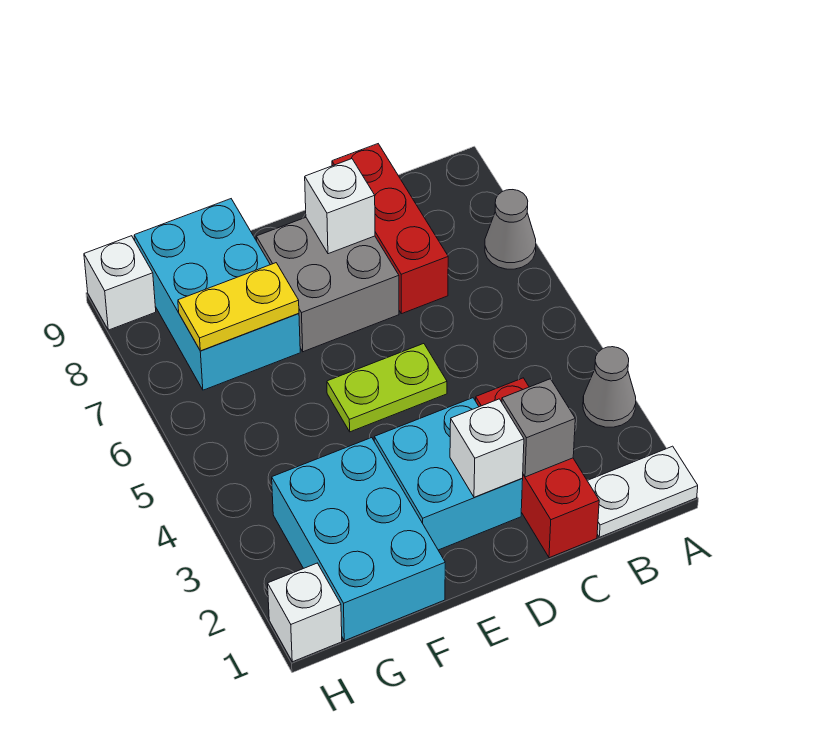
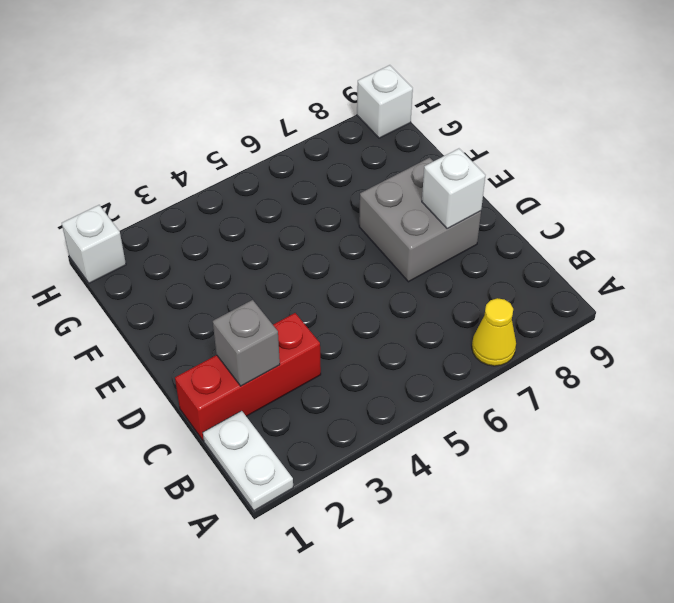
yellow 1x1 cone [472,298,516,366] -> grey 1x1 cone [485,190,536,269]
none -> grey 1x1 cone [583,347,636,427]
none -> red 1x3 brick [332,144,448,314]
none -> cyan 2x2 brick [374,398,523,550]

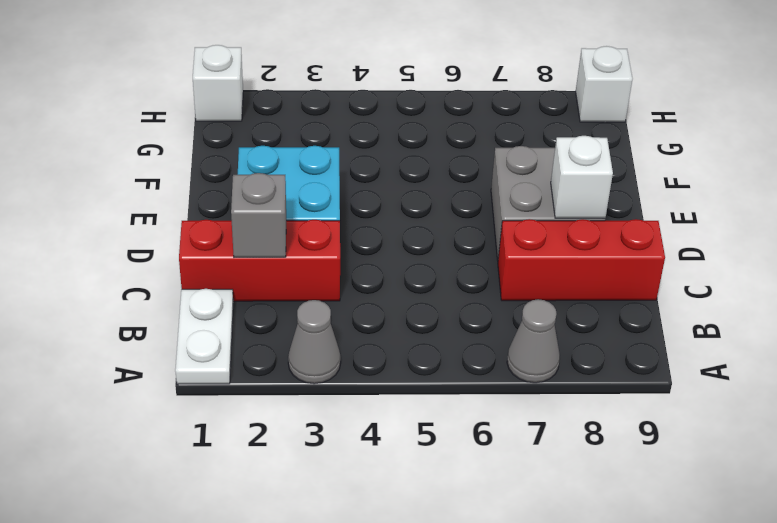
none -> lime 1x2 plate [327,344,447,432]
none -> cyan 2x3 brick [272,438,445,641]
none -> cyan 2x3 brick [134,199,300,390]

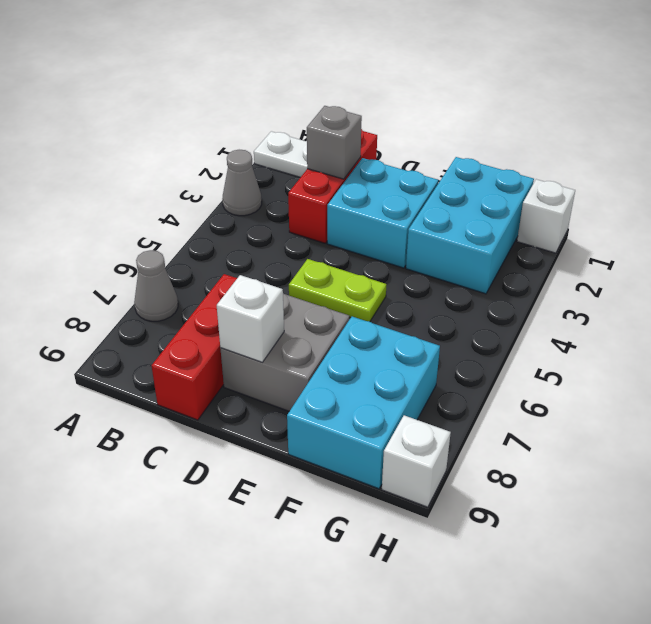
none -> white 1x1 brick [450,399,524,497]
none -> yellow 1x2 plate [178,263,299,351]

